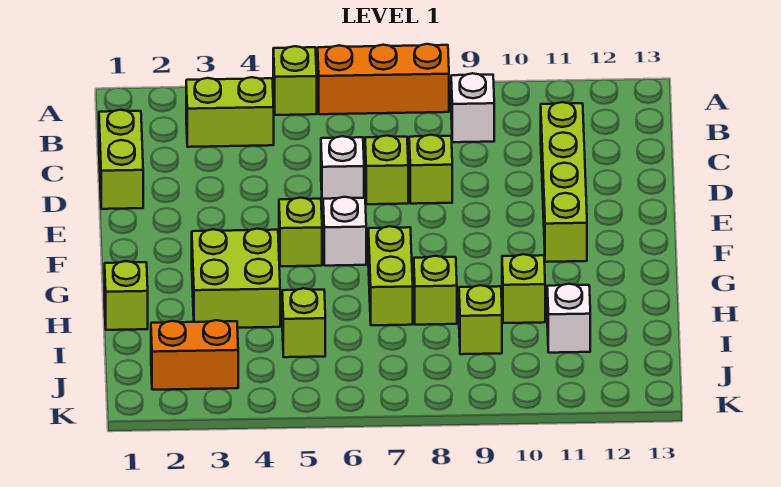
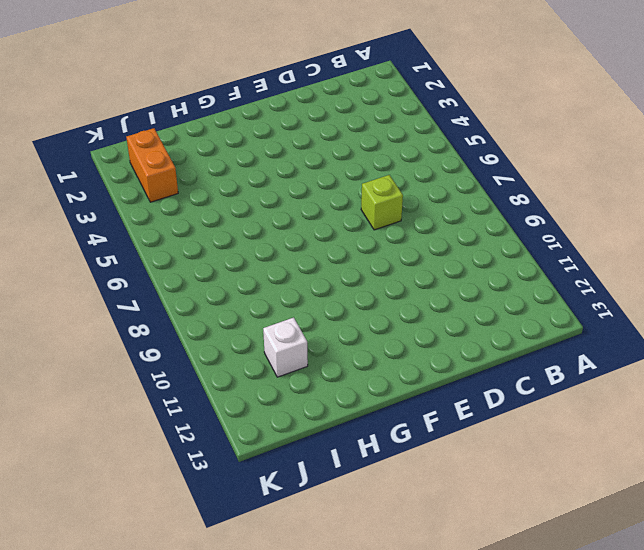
none -> lime 1x1 brick [273,46,317,115]
none -> orange 1x3 brick [318,44,449,114]
none -> lime 1x2 brick [186,77,274,147]

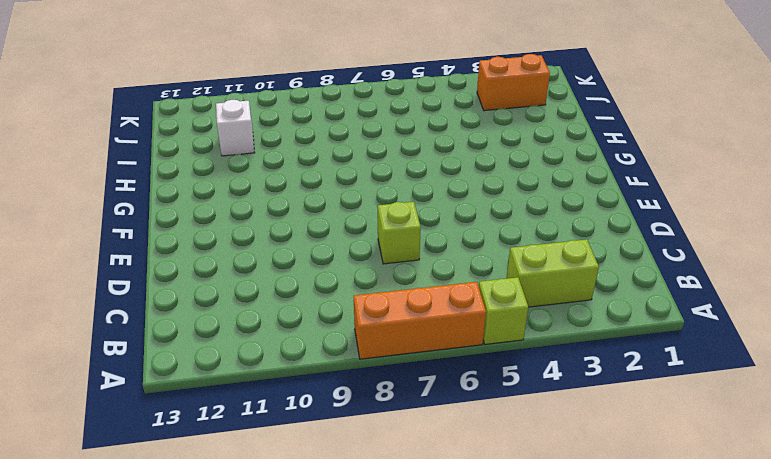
none -> white 1x1 brick [451,73,494,142]
none -> lime 1x2 brick [99,110,143,209]
none -> lime 1x4 brick [541,102,587,262]

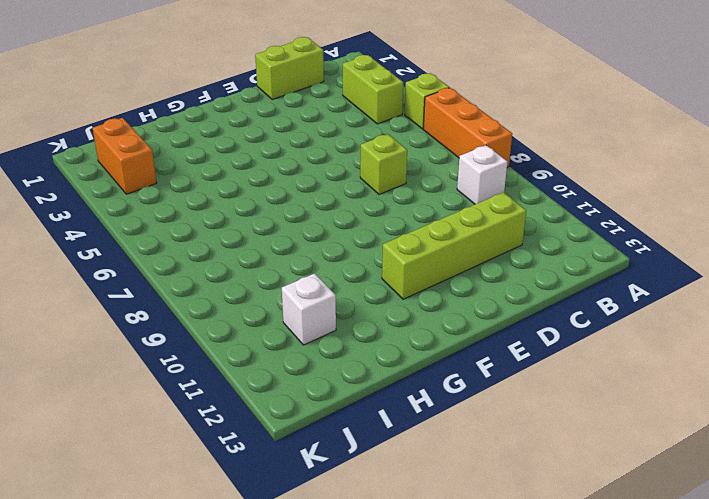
none -> white 1x1 brick [321,136,364,205]
none -> lime 1x1 brick [409,135,452,204]
none -> lime 1x1 brick [279,198,322,266]

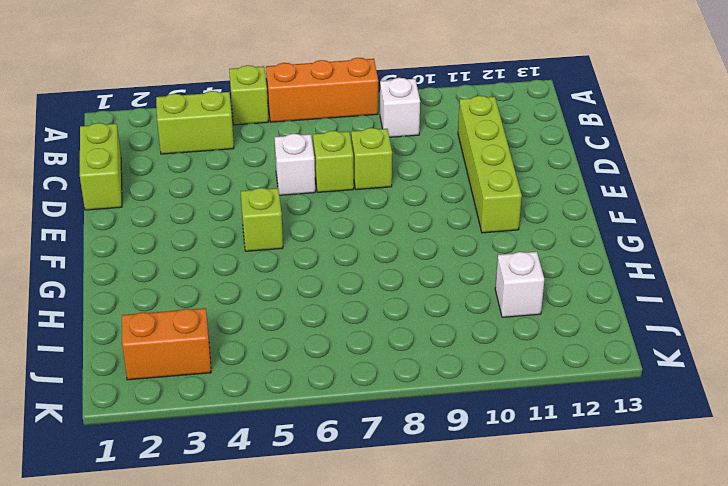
none -> white 1x1 brick [323,197,366,266]
none -> lime 2x2 brick [192,229,280,328]
none -> lime 1x2 brick [368,226,413,325]

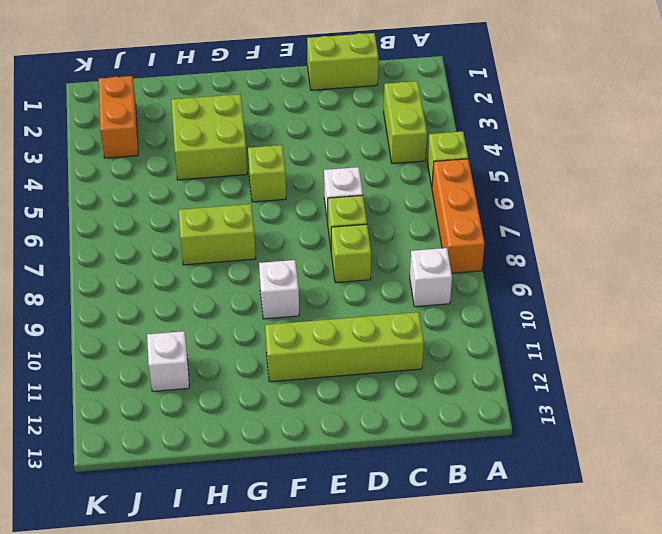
white 1x1 brick [259,260,299,319] -> white 1x1 brick moved to [323,197,366,266]
none -> lime 1x1 brick [105,261,148,330]
none -> lime 1x1 brick [414,256,457,325]
none -> lime 1x1 brick [502,254,545,323]

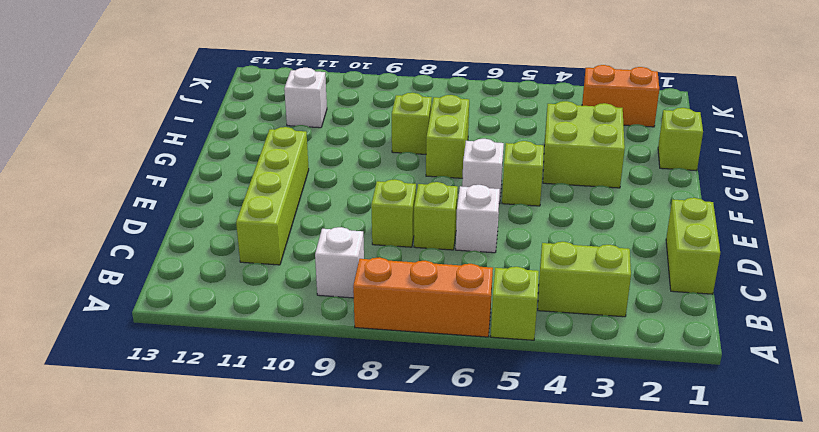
none -> lime 1x1 brick [502,254,545,323]
none -> lime 1x1 brick [282,288,325,357]
none -> lime 1x1 brick [459,285,502,354]

